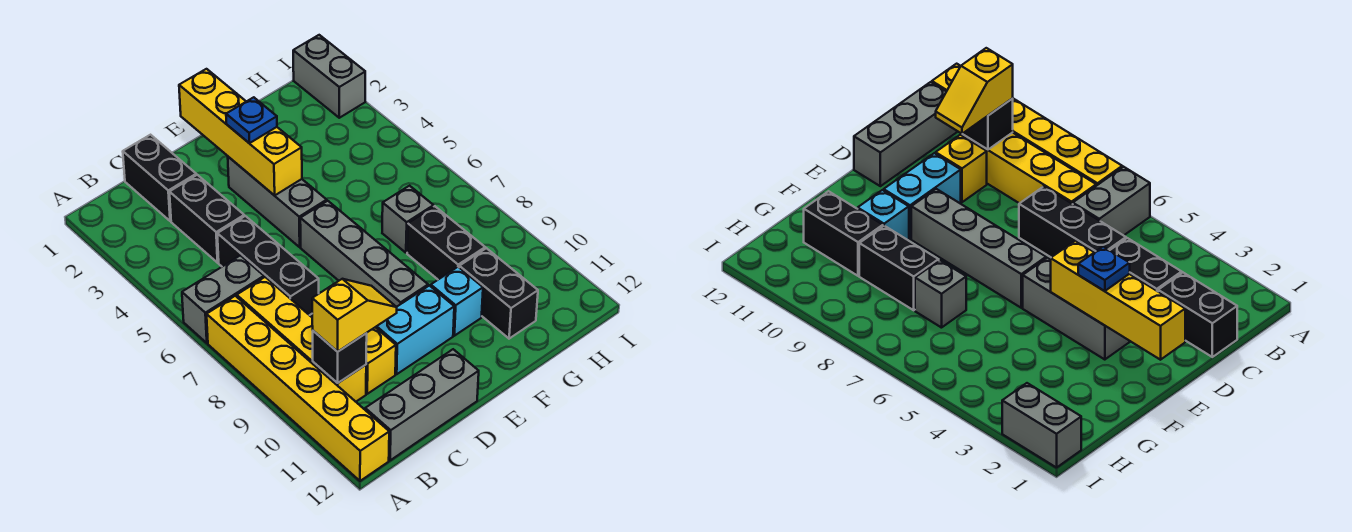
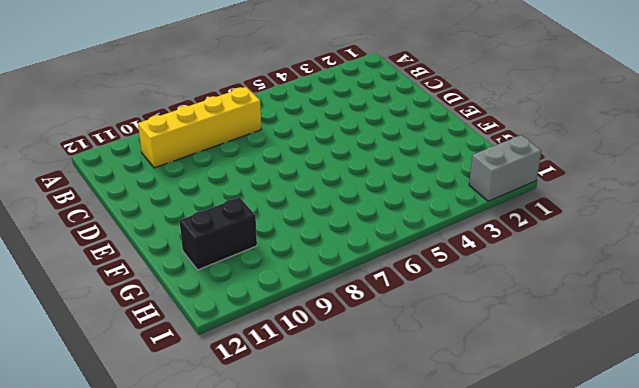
none -> grey 1x2 brick [182,255,264,343]
none -> yellow 1x6 brick [207,296,389,481]
none -> grey 1x3 brick [365,349,479,460]

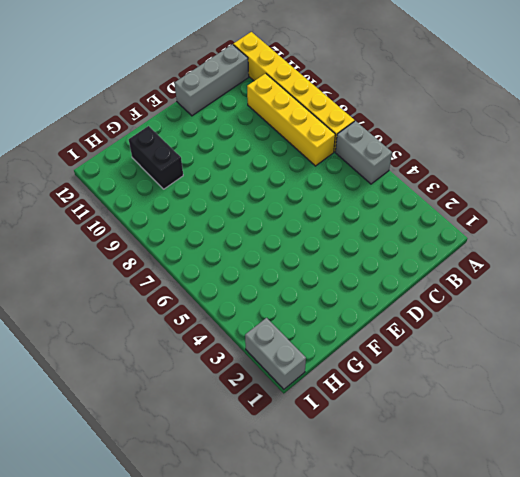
grey 1x2 brick [335,121,392,184] -> grey 1x2 brick turned to [182,255,264,343]
none -> black 1x2 brick [123,135,196,221]
none -> black 1x2 brick [170,175,244,263]
none -> black 1x3 brick [217,216,319,315]

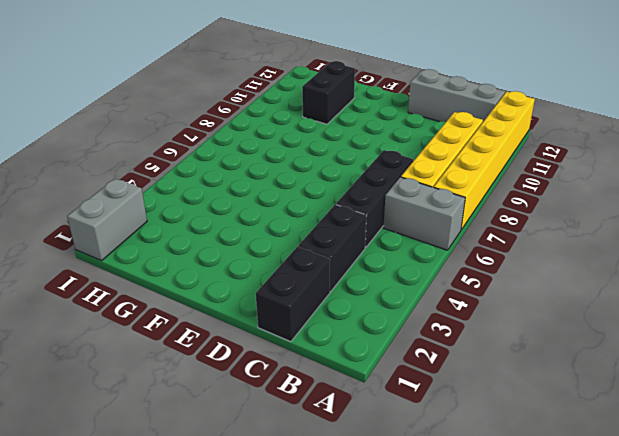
none -> yellow 1x1 brick [366,327,396,394]
none -> cyan 1x2 brick [376,286,454,374]
none -> grey 1x3 brick [228,157,327,247]

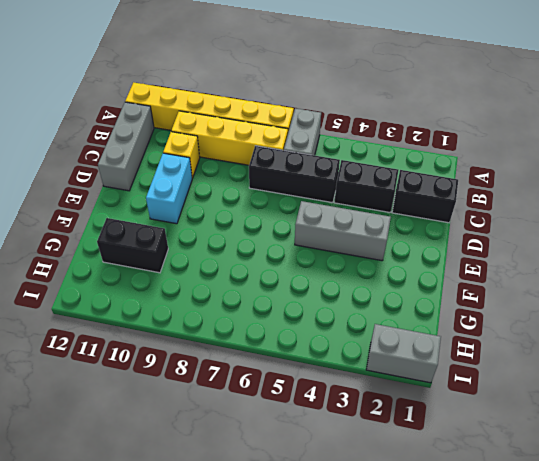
none -> grey 1x4 brick [300,201,428,307]
none -> cyan 1x1 brick [431,267,483,336]
none -> grey 1x1 brick [382,186,434,253]

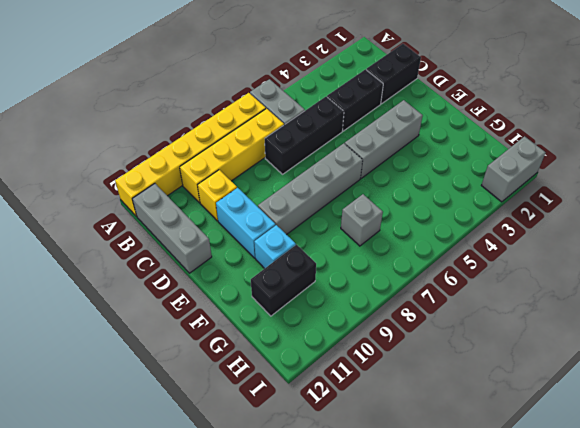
none -> black 1x2 brick [407,206,485,279]
none -> black 1x1 brick [313,331,367,383]
none -> yellow 1x4 brick [179,69,302,196]

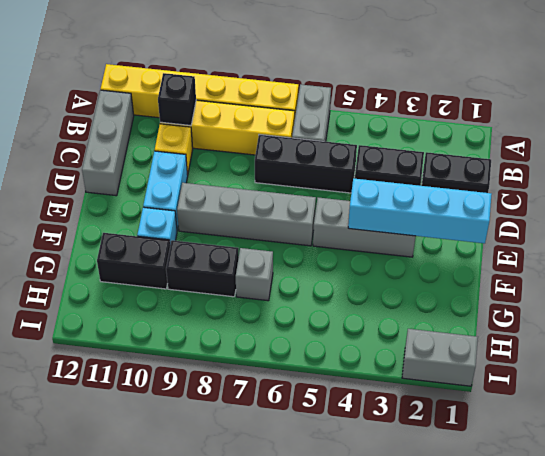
cyan 1x4 brick [348,178,492,243] -> yellow 1x4 brick [179,69,302,196]
none -> yellow 1x2 slope [312,279,397,352]
none -> blue 1x1 plate [226,97,277,143]

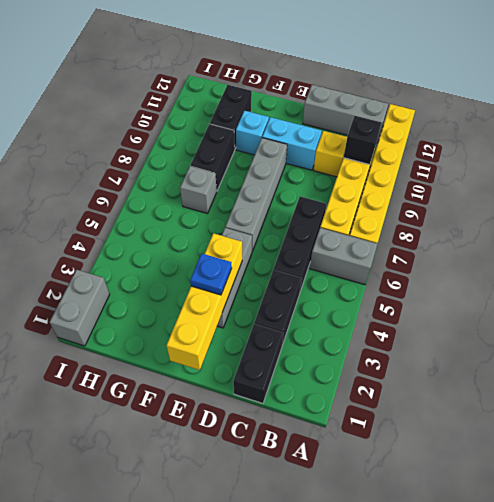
none -> yellow 1x2 slope [312,279,397,352]

